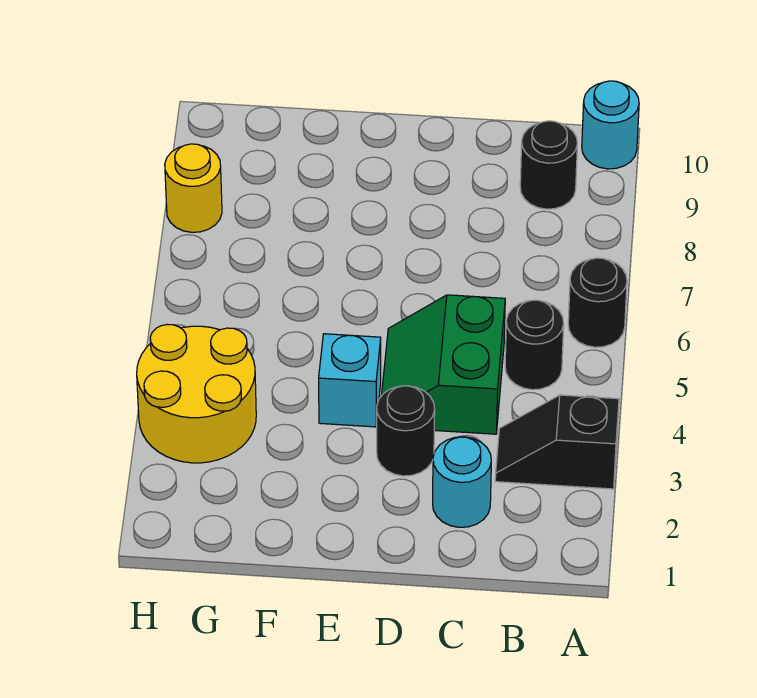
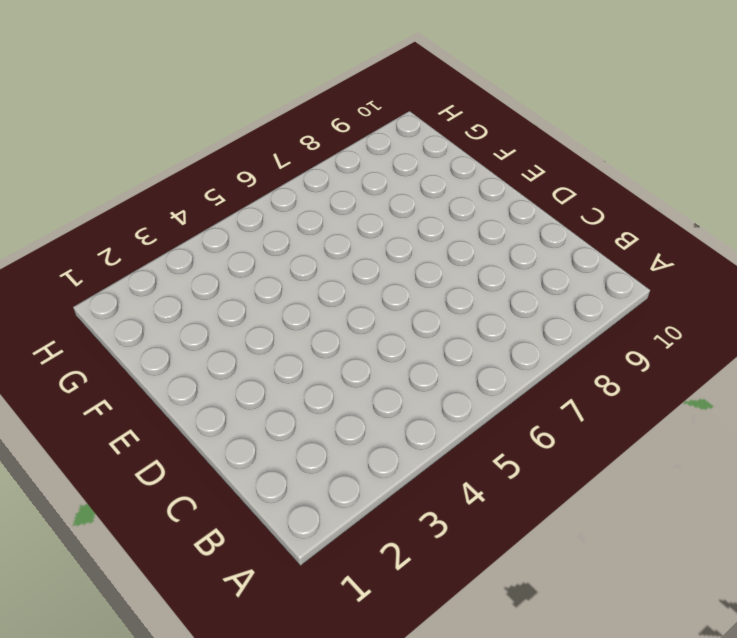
none -> black 1x2 slope [495,395,619,489]
none -> black 1x1 round brick [568,258,627,347]

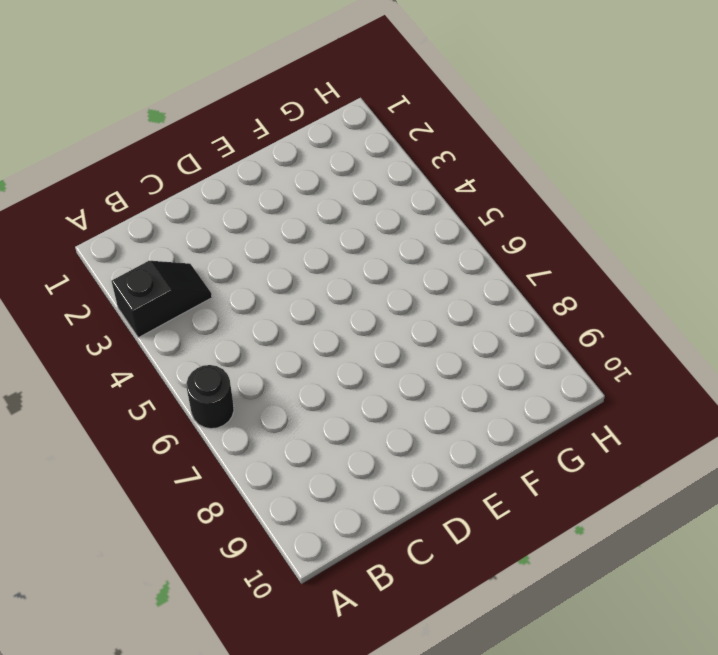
none -> cyan 1x1 round brick [582,81,639,169]
none -> black 1x1 round brick [505,300,564,390]

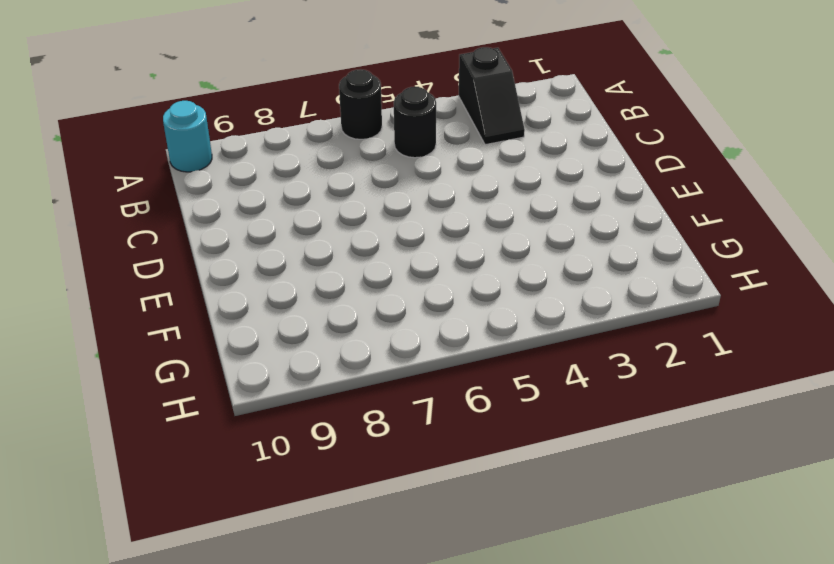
none -> black 1x1 round brick [520,121,577,209]
none -> cyan 1x1 round brick [433,437,491,527]

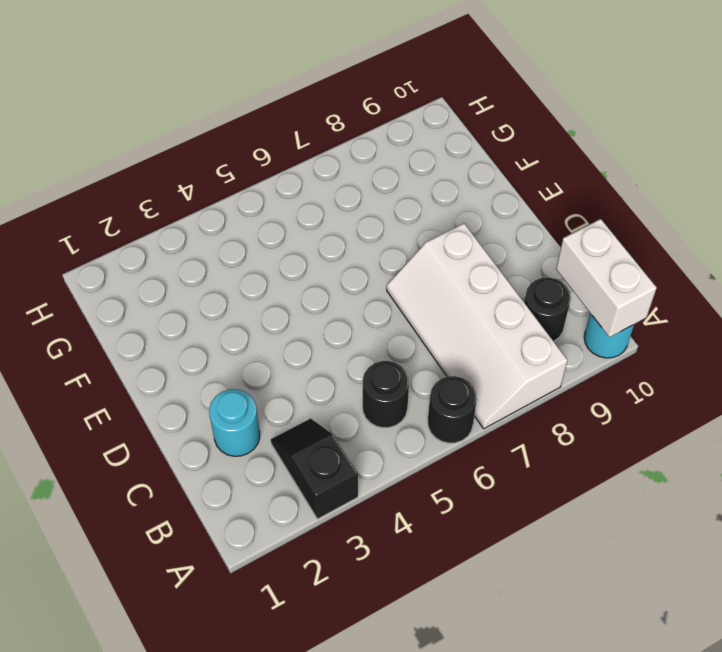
white 2x4 slope [387,224,568,429] -> none
white 1x2 brick [556,219,657,337] -> none
none -> green 2x2 slope [381,295,505,434]
none -> black 1x1 round brick [376,386,435,476]

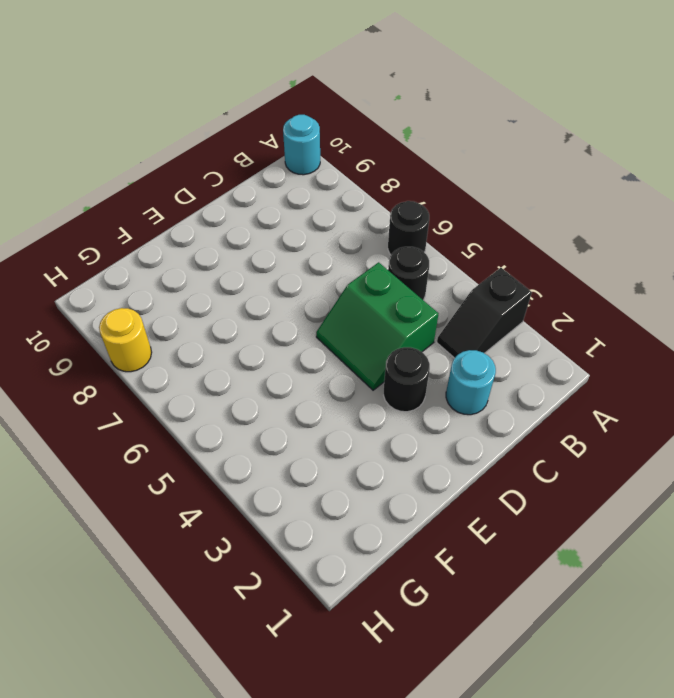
none -> black 1x1 round brick [520,121,577,209]
none -> cyan 1x1 brick [319,334,381,427]

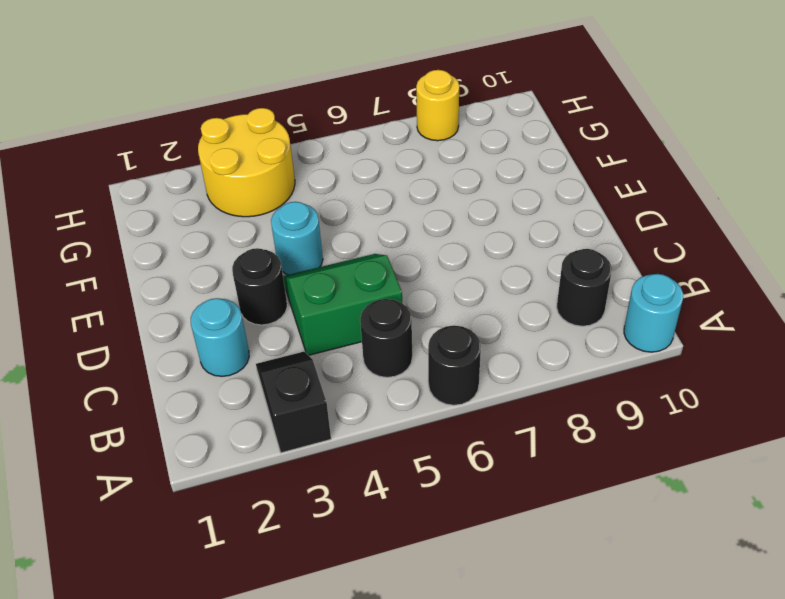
cyan 1x1 round brick [271,202,323,275] -> cyan 1x1 brick [319,334,381,427]

